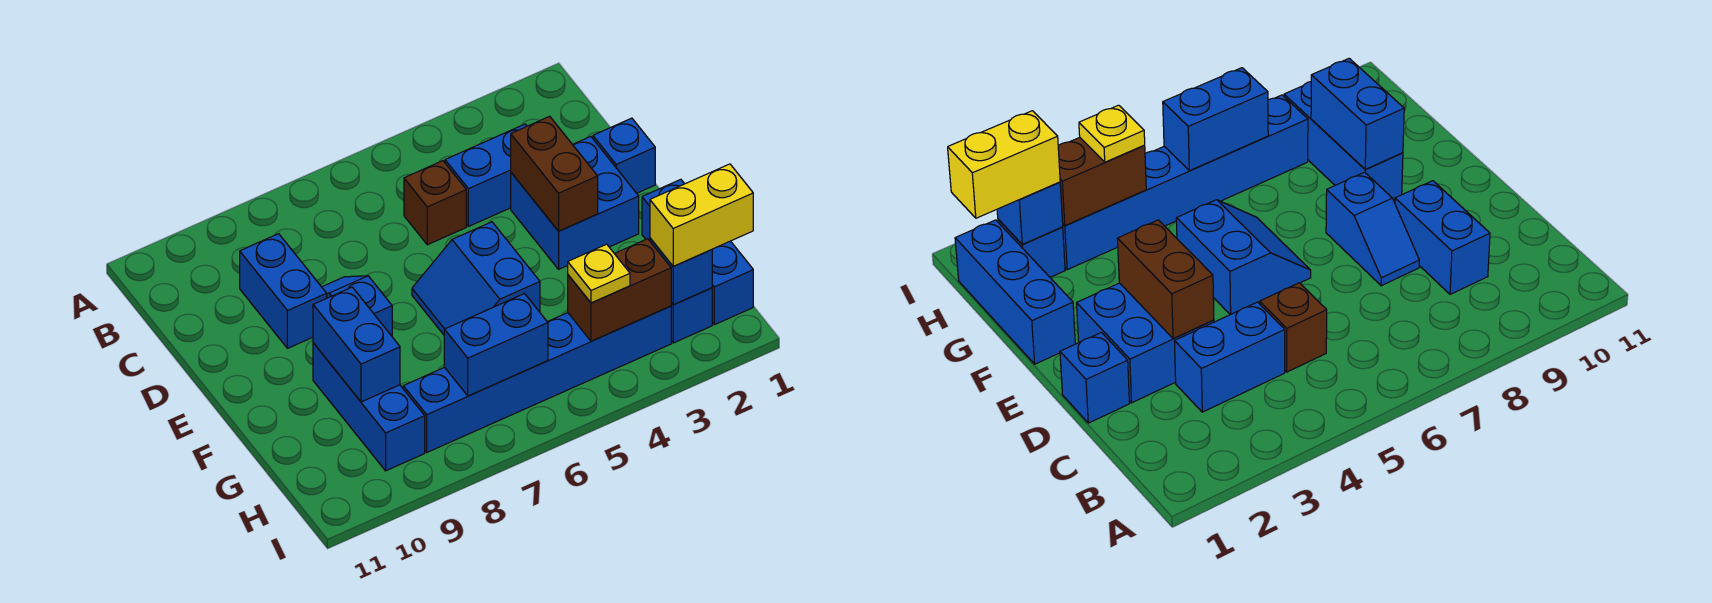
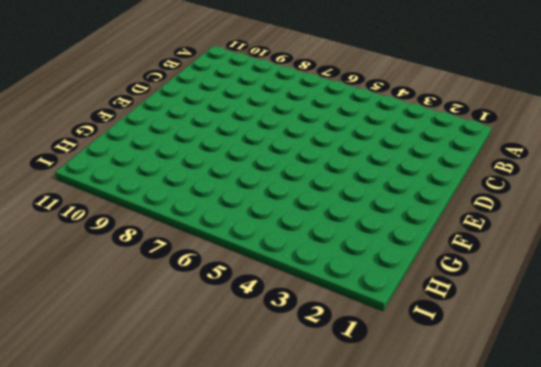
none -> blue 1x2 brick [445,124,527,226]
none -> brown 1x1 brick [404,161,466,245]
none -> blue 1x2 brick [240,234,327,348]

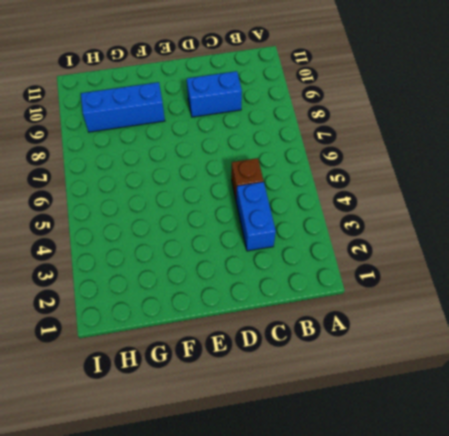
none -> blue 1x1 brick [593,118,655,193]
none -> blue 2x2 brick [511,136,639,269]
none -> blue 1x2 slope [322,276,392,336]

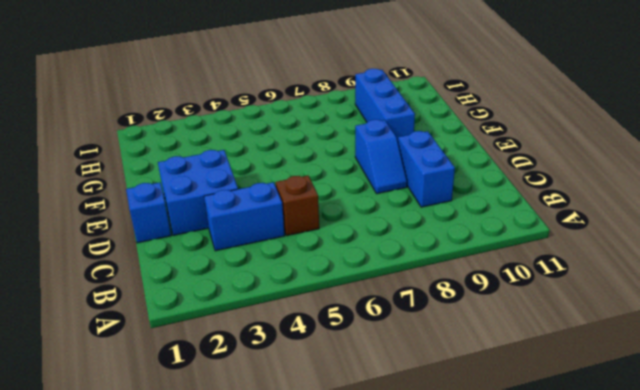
none -> blue 2x2 slope [412,222,540,335]
none -> blue 1x3 brick [642,179,753,325]
none -> blue 1x1 brick [671,288,712,343]

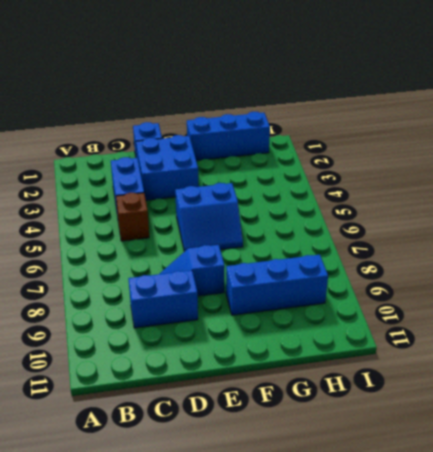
none -> blue 1x1 brick [671,288,712,343]
none -> blue 1x6 brick [403,306,671,452]
none -> brown 1x2 brick [511,116,598,231]

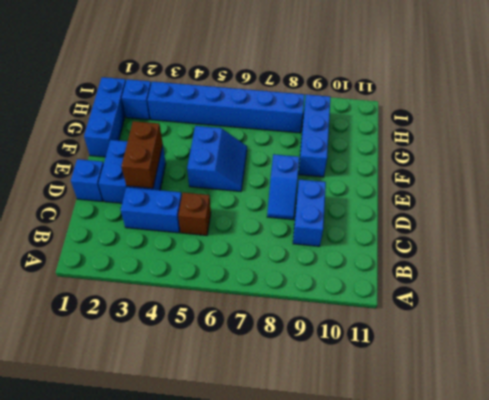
none -> blue 1x2 brick [313,287,400,402]
none -> blue 1x1 brick [650,238,712,305]
none -> brown 1x2 brick [568,239,671,341]

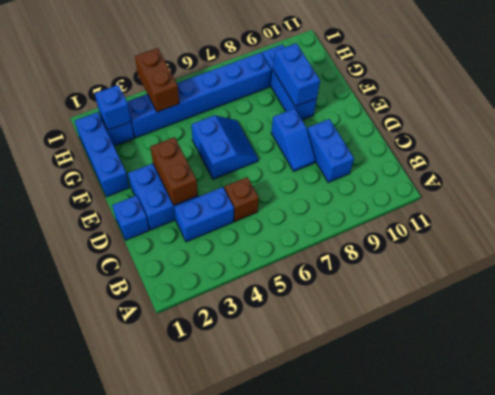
brown 1x2 brick [135,48,179,112] -> brown 1x2 brick turned to [568,239,671,341]
none -> blue 1x2 brick [444,294,548,396]
none -> yellow 1x2 brick [650,164,753,266]
none -> yellow 1x1 plate [568,244,630,303]

